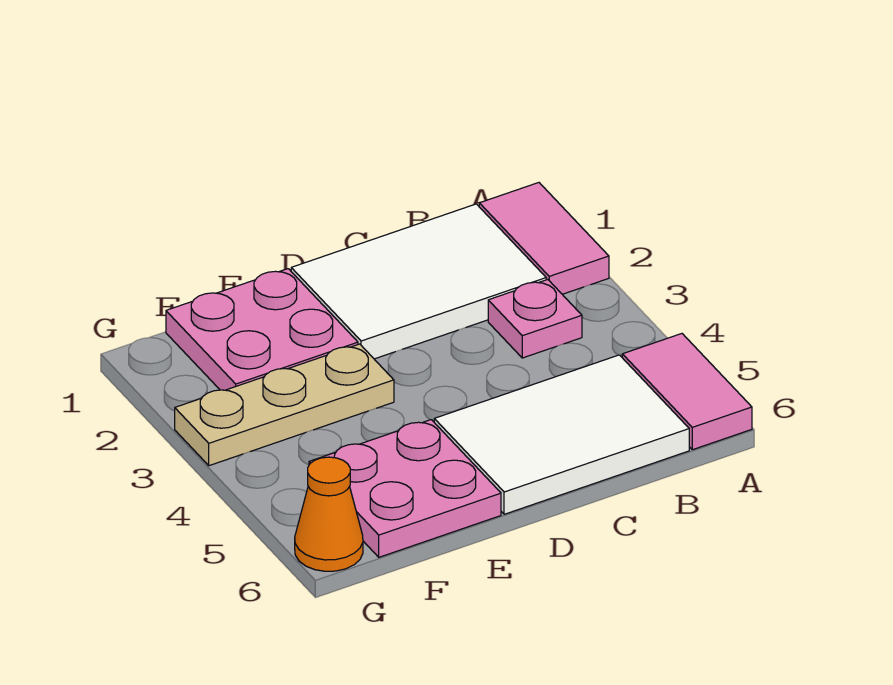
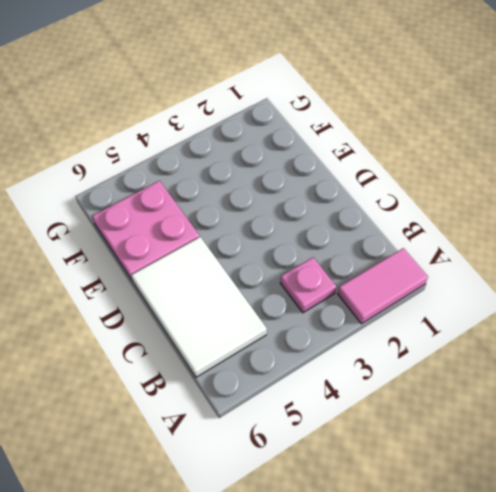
none -> pink 1x2 tile [622,334,752,450]
none -> white 2x3 tile [291,204,546,359]

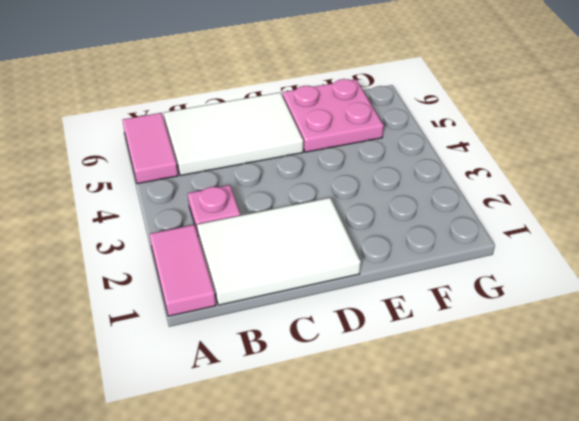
none -> pink 2x2 plate [166,269,358,390]
none -> tan 1x3 plate [175,344,394,466]

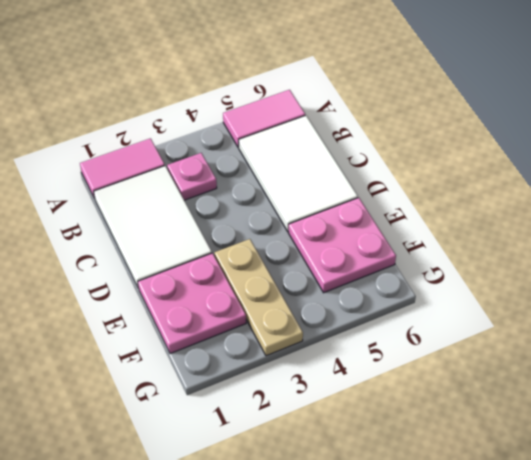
none -> orange 1x1 cone [295,457,363,571]

